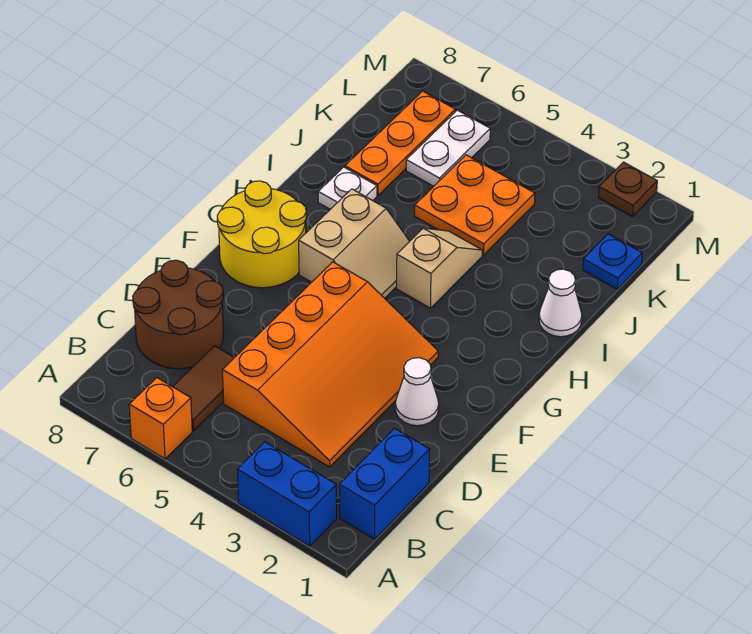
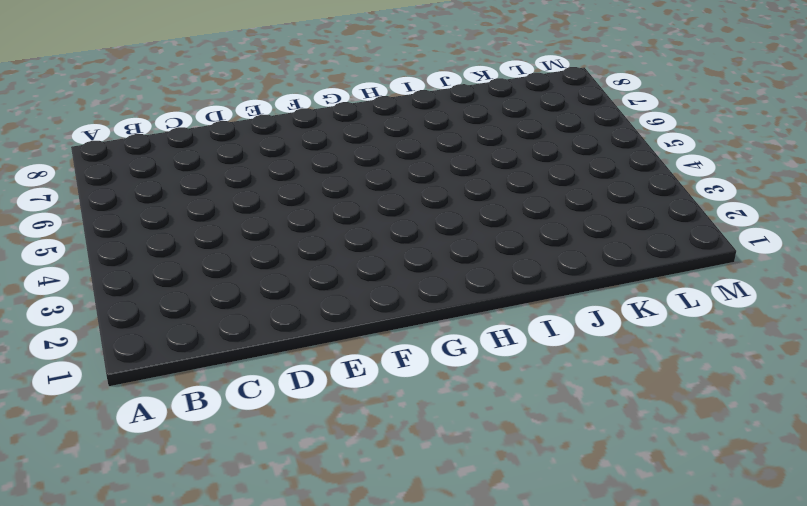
none -> blue 1x2 brick [238,442,337,546]
none -> orange 1x1 brick [129,378,192,459]
none -> blue 1x2 brick [339,428,430,539]

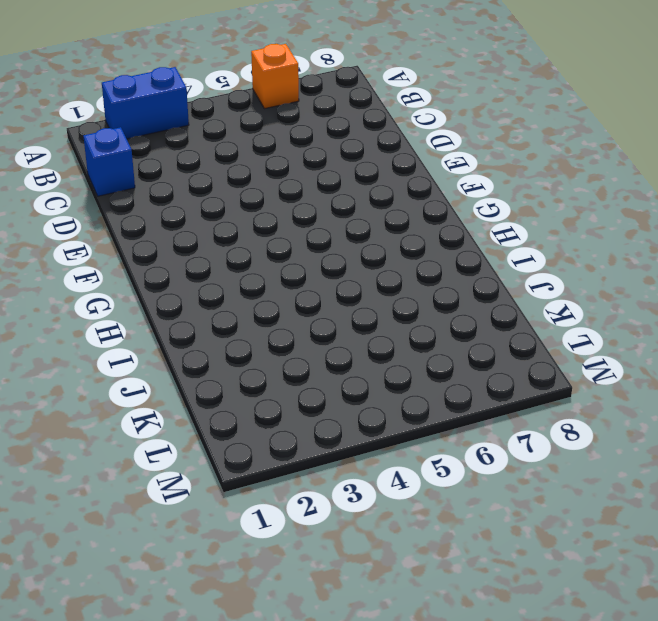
blue 1x1 brick [83,127,135,196] -> blue 1x2 brick [339,428,430,539]
none -> brown 1x2 tile [173,346,235,431]
none -> orange 3x4 slope [223,262,438,467]
none -> brown 2x2 round brick [133,260,224,369]

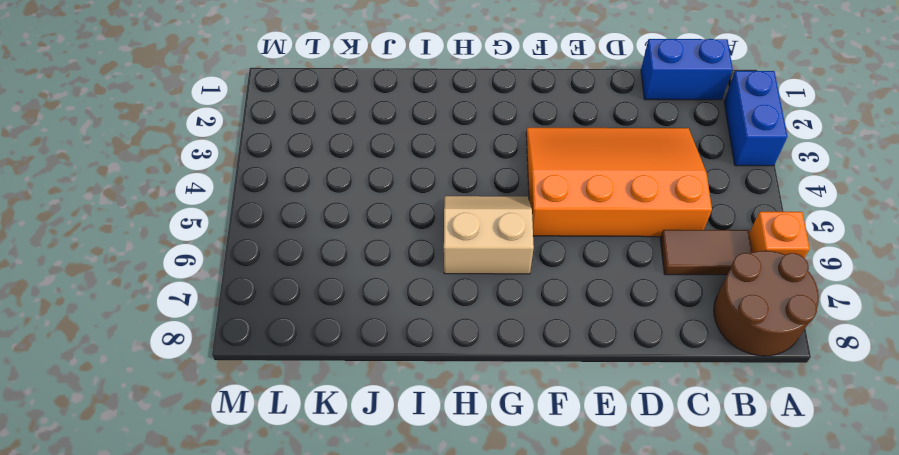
brown 2x2 round brick [714,251,819,356] -> brown 2x2 round brick moved to [133,260,224,369]
none -> white 1x1 cone [395,358,439,426]
none -> yellow 2x2 round brick [217,181,306,288]
none -> tan 1x2 slope [397,228,482,308]

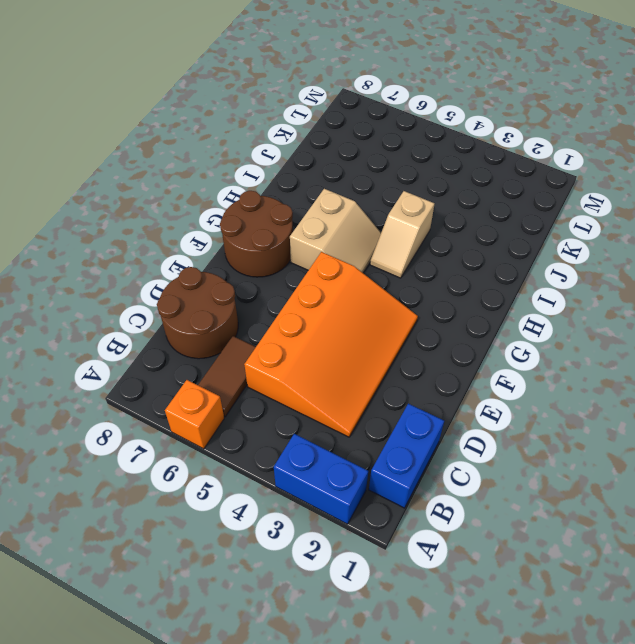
brown 2x2 round brick [220,191,293,277] -> yellow 2x2 round brick [217,181,306,288]
tan 1x2 slope [370,191,435,278] -> tan 1x2 slope turned to [397,228,482,308]
none -> white 1x1 cone [395,358,439,426]
none -> white 1x1 cone [539,269,582,337]
none -> white 1x1 plate [318,167,377,209]

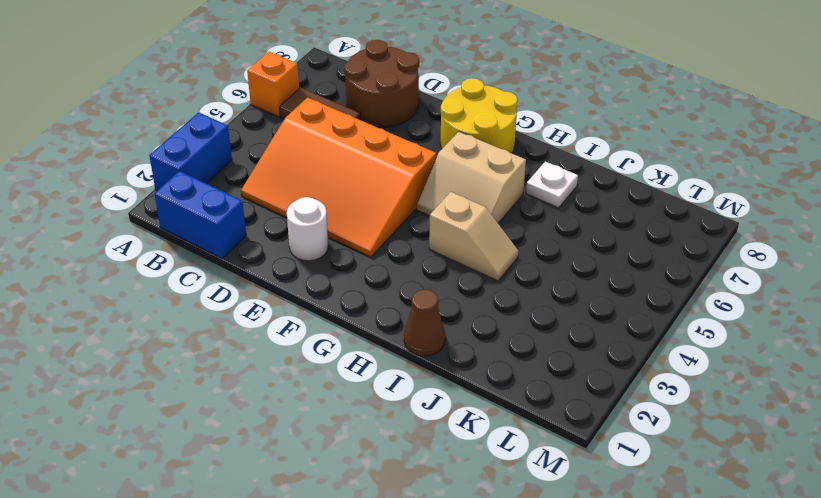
white 1x1 round brick [287,197,328,261] -> white 1x1 cone [395,358,439,426]
brown 1x1 cone [404,289,445,356] -> white 1x1 cone [539,269,582,337]
none -> orange 2x2 plate [415,155,535,255]
none -> orange 1x3 plate [345,91,456,195]
none -> blue 1x1 plate [583,234,642,289]

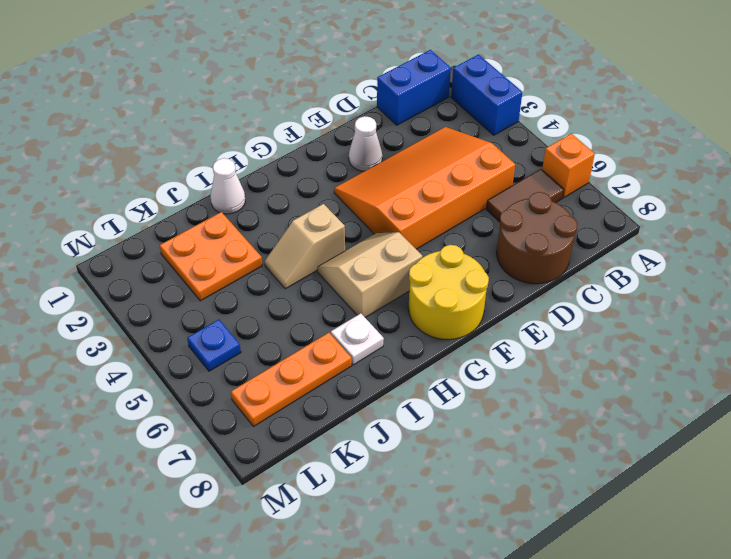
orange 2x2 plate [160,212,262,301] -> orange 2x2 plate moved to [415,155,535,255]
blue 1x1 plate [187,320,241,371] -> blue 1x1 plate moved to [583,234,642,289]
none -> white 1x2 plate [406,110,490,186]
none -> brown 1x1 plate [599,162,657,217]

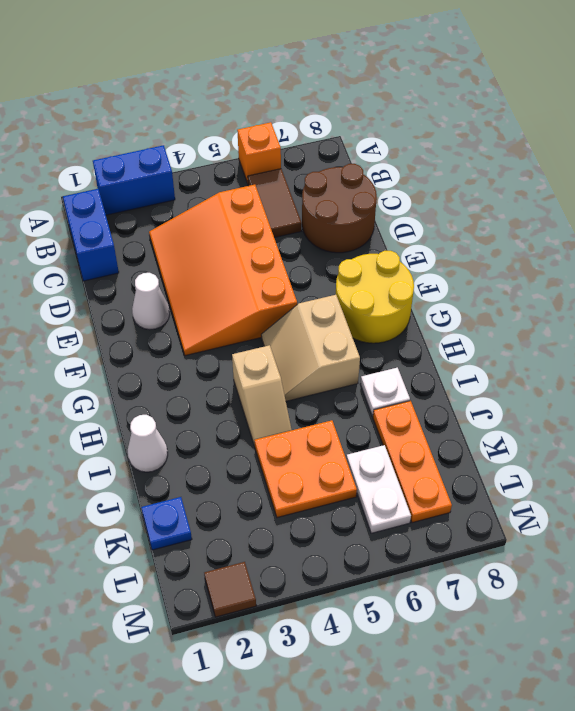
brown 1x1 tile [204,562,256,617] -> brown 1x1 plate [599,162,657,217]

